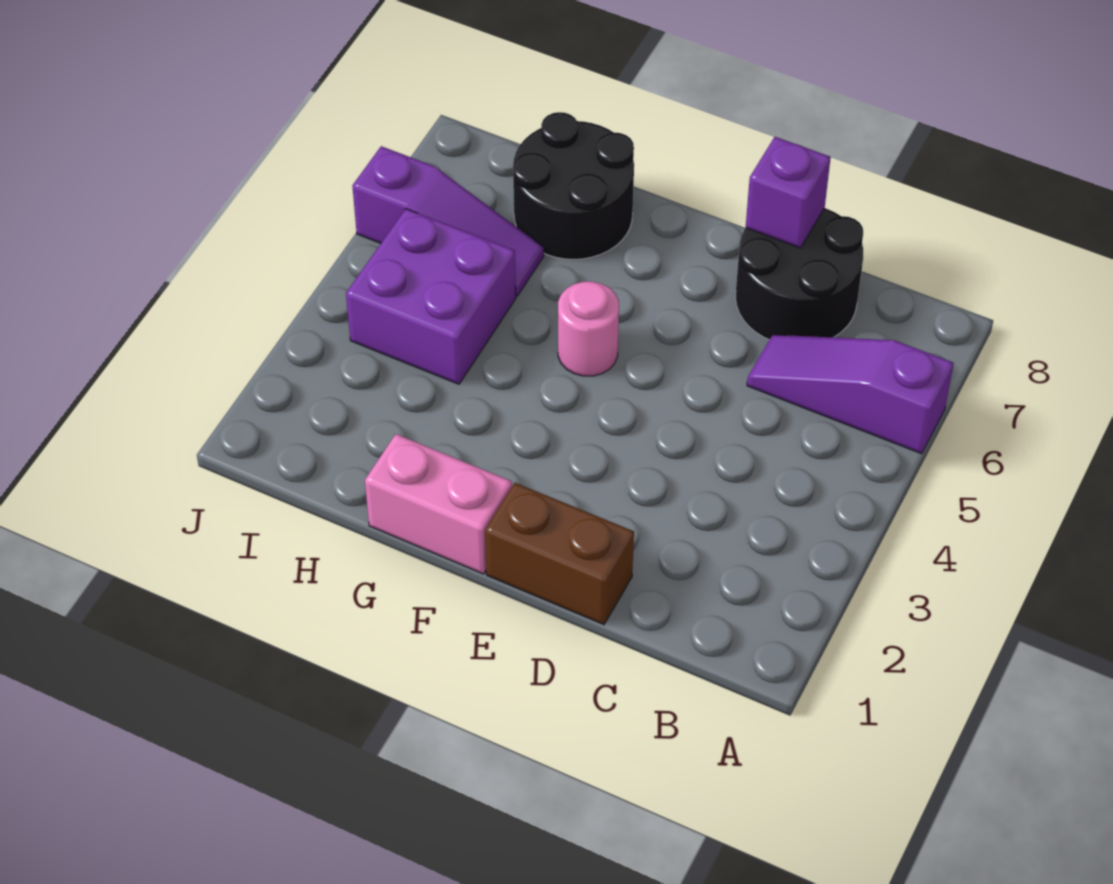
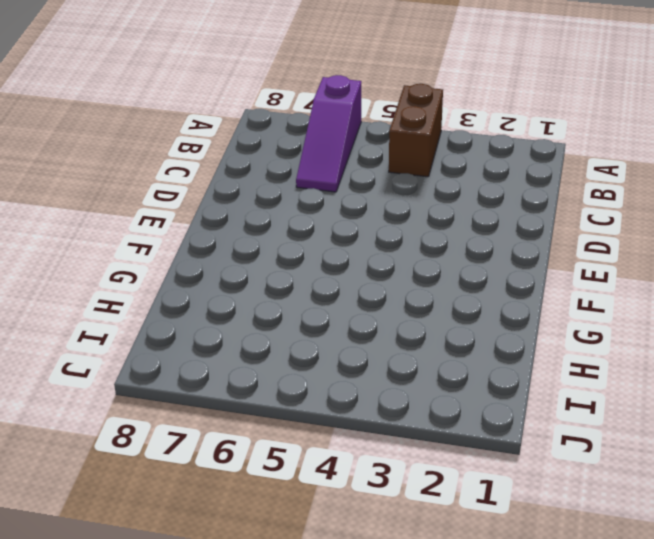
brown 1x2 brick [389,84,443,177] -> brown 1x2 brick moved to [485,483,634,625]
none -> black 2x2 round brick [735,208,863,340]
none -> pink 1x2 brick [365,434,512,574]

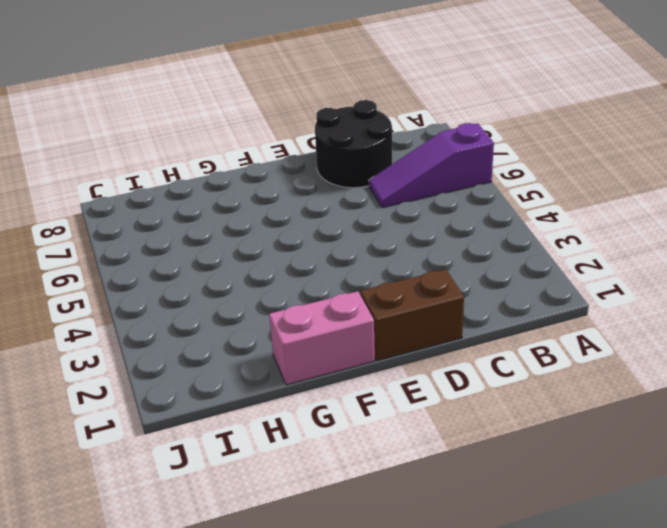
none -> pink 1x1 round brick [558,281,619,376]
none -> black 2x2 round brick [513,112,634,259]

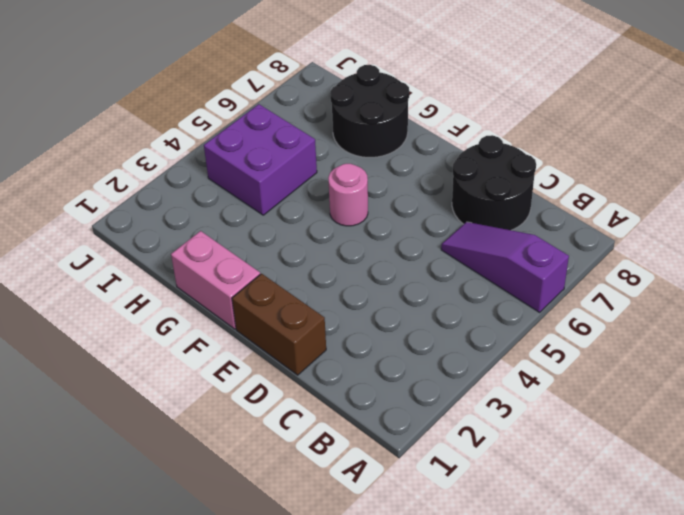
none -> purple 1x3 slope [352,146,544,296]
none -> purple 1x1 brick [746,137,831,248]

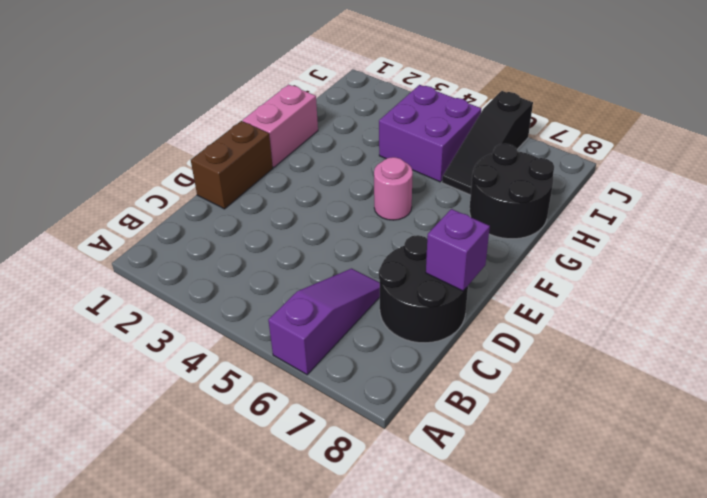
black 1x3 slope [442,91,533,195] -> purple 1x3 slope [352,146,544,296]

